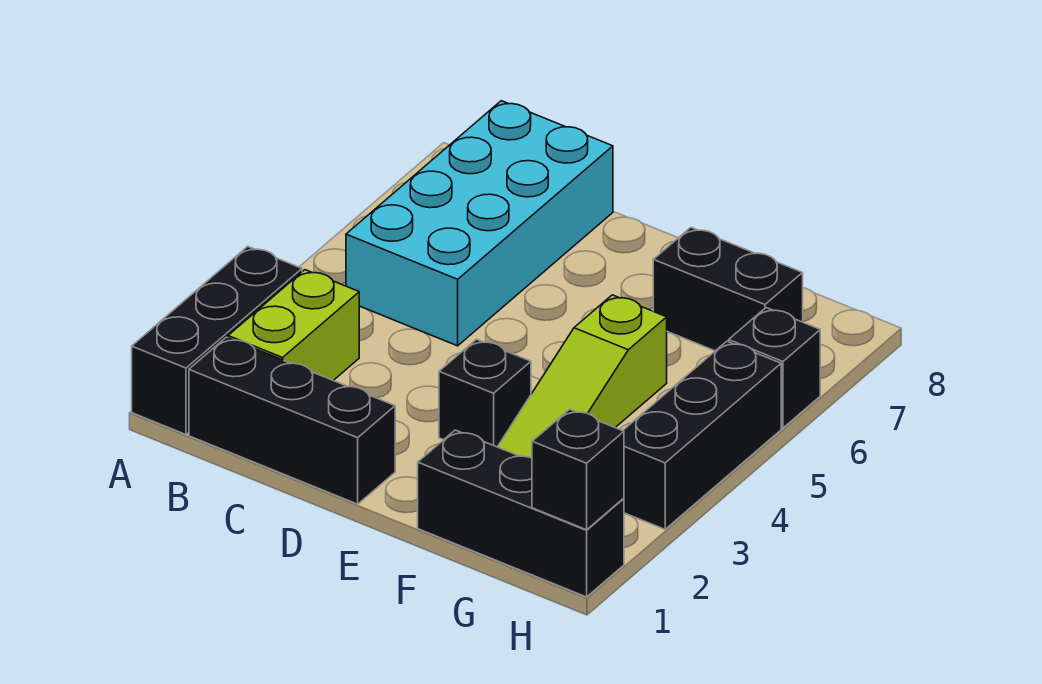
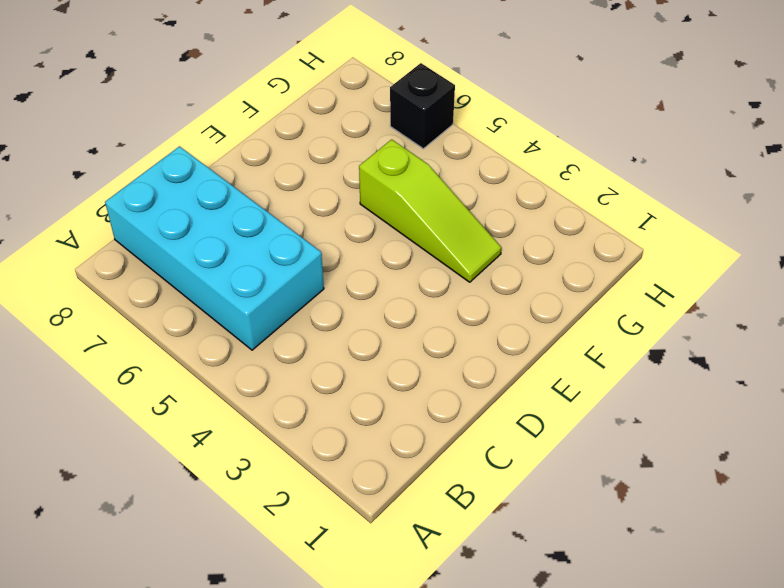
none -> black 1x3 brick [132,246,302,435]
none -> black 1x3 brick [189,337,395,504]

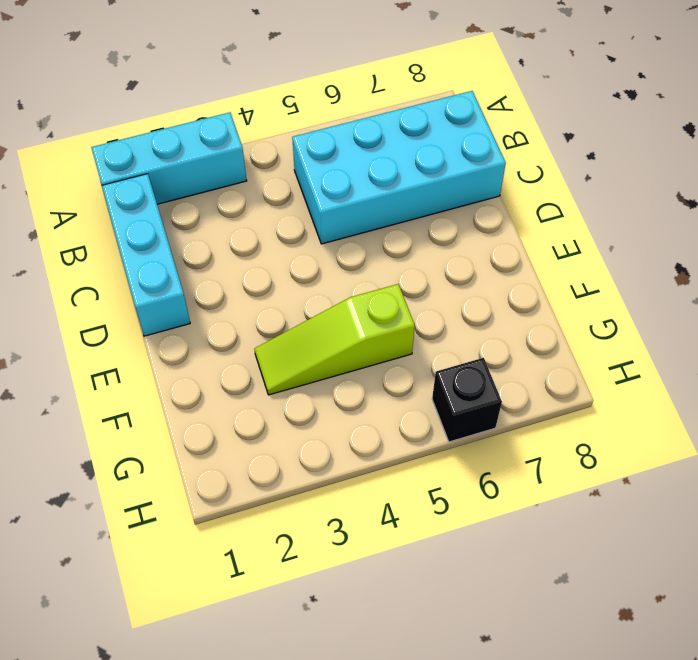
cyan 1x3 brick [91,112,247,204] -> black 1x3 brick [132,246,302,435]
cyan 1x3 brick [102,174,190,336] -> black 1x3 brick [189,337,395,504]
none -> lime 1x2 brick [228,270,359,380]
none -> black 1x1 brick [439,339,531,447]

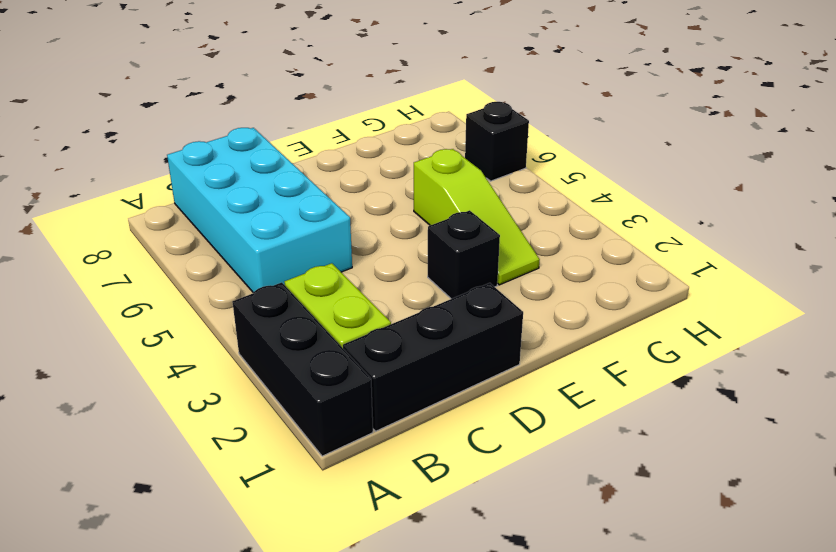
none -> black 1x3 brick [418,430,624,597]
none -> black 1x2 brick [653,227,803,351]

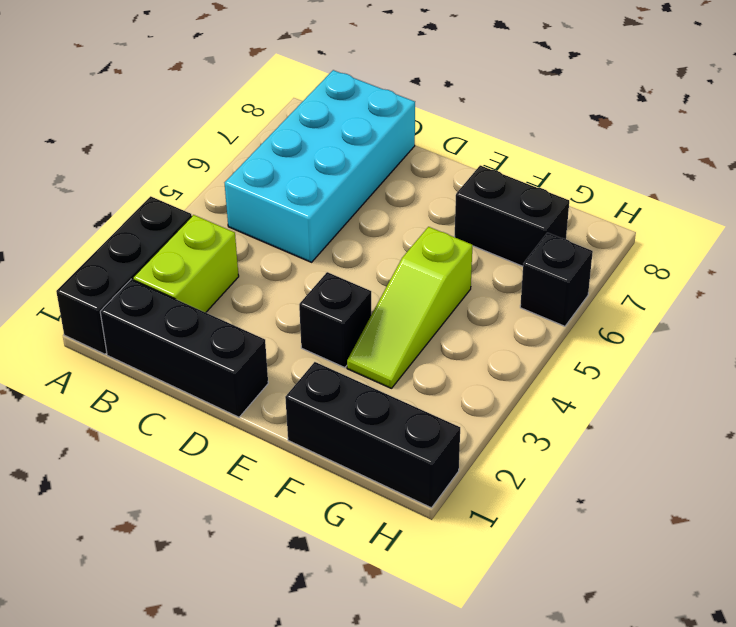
none -> black 1x3 brick [623,341,781,529]
none -> black 1x1 brick [532,409,624,530]

